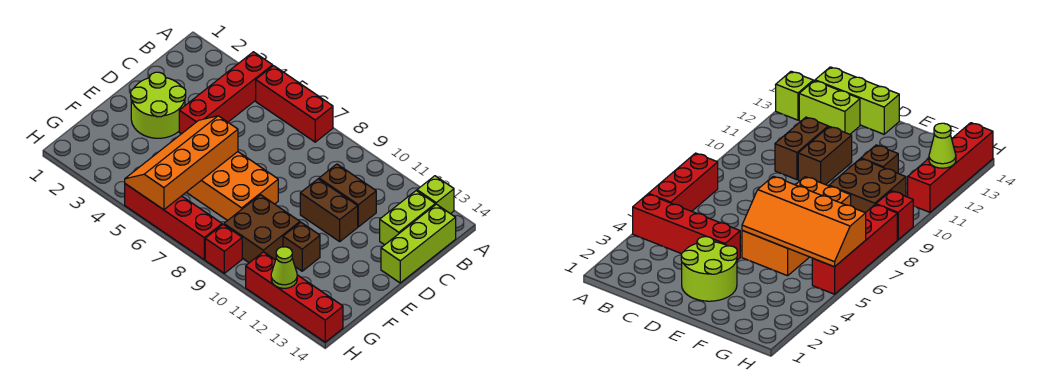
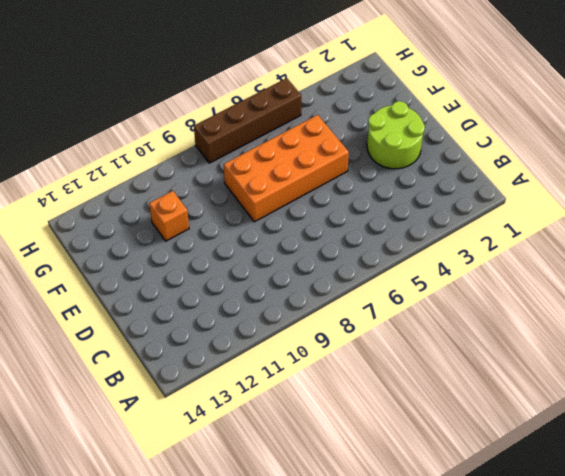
orange 1x1 brick [149,191,189,241] -> brown 1x1 brick [283,222,320,271]
brown 1x4 brick [194,78,301,163] -> red 1x4 brick [125,184,222,259]
none -> red 1x4 brick [179,52,273,134]
none -> red 1x3 brick [256,66,333,142]
none -> lime 1x1 brick [417,176,454,214]

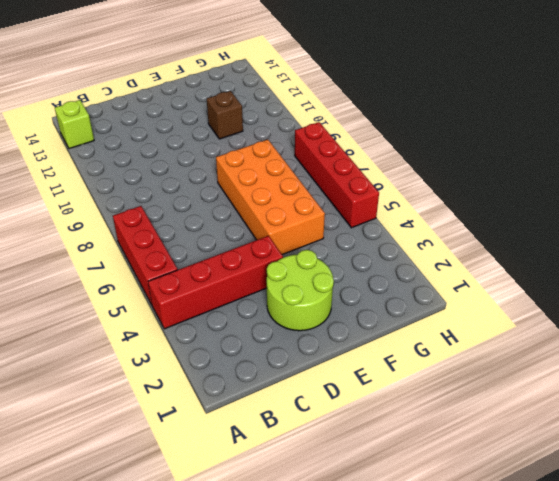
none -> lime 1x2 brick [380,191,435,245]
none -> lime 1x3 brick [381,204,456,283]
none -> brown 1x2 brick [319,164,376,227]

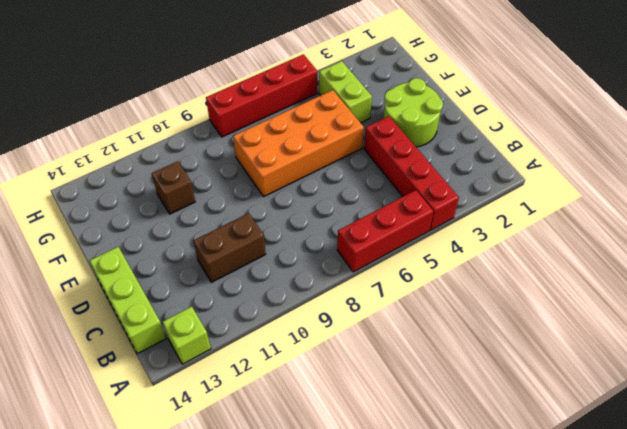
lime 1x2 brick [319,61,372,123] -> lime 1x2 brick moved to [380,191,435,245]
none -> brown 1x2 brick [300,179,358,242]
none -> brown 2x2 brick [224,195,300,263]
none -> red 1x1 brick [205,225,242,273]

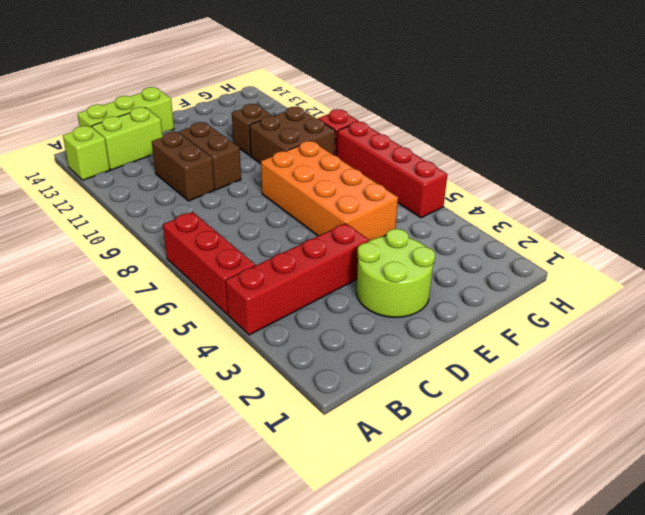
none -> red 1x4 brick [246,252,343,342]
none -> orange 2x4 slope [125,116,238,210]
none -> lime 1x1 cone [271,247,297,288]

